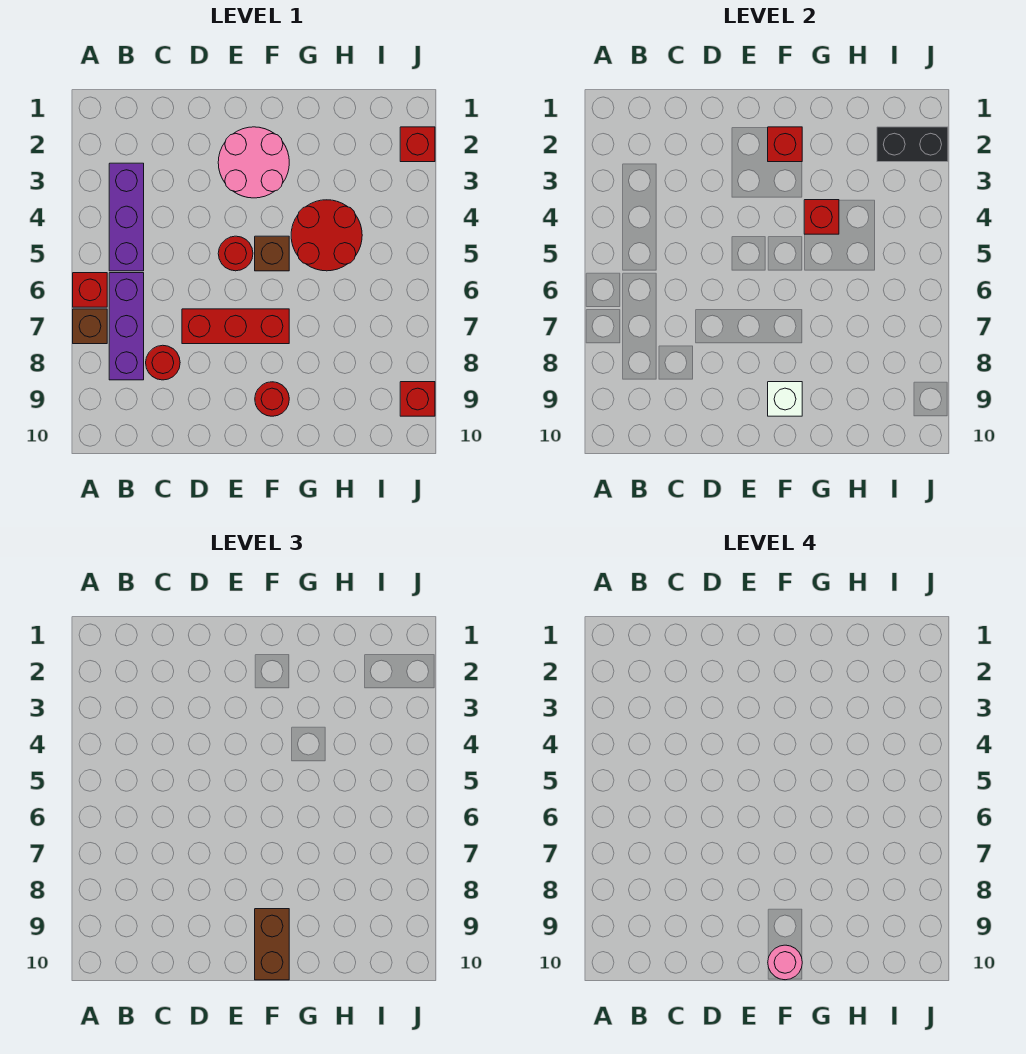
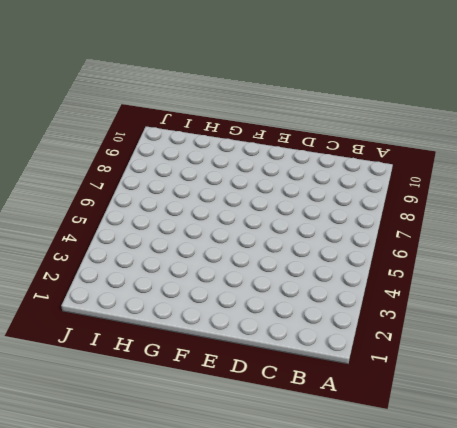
none -> red 1x1 brick [73,273,107,307]
none -> brown 1x1 brick [73,309,107,344]
none -> purple 1x3 brick [109,163,144,271]

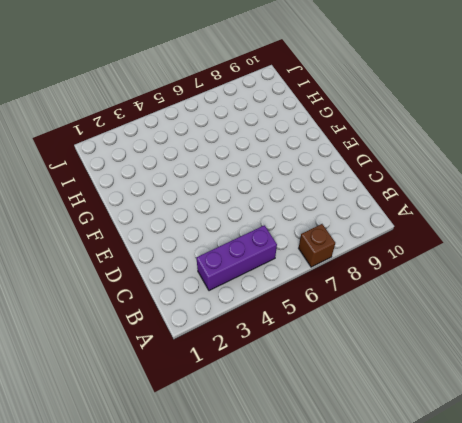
none -> red 1x1 brick [73,273,107,307]
none -> purple 1x3 brick [109,273,144,380]
none -> red 1x1 round brick [146,345,180,380]

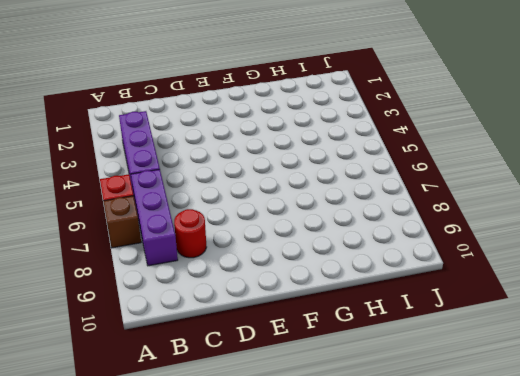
none -> red 1x3 brick [182,309,289,344]
none -> pink 2x2 round brick [218,127,289,198]
none -> red 1x1 round brick [218,236,253,271]

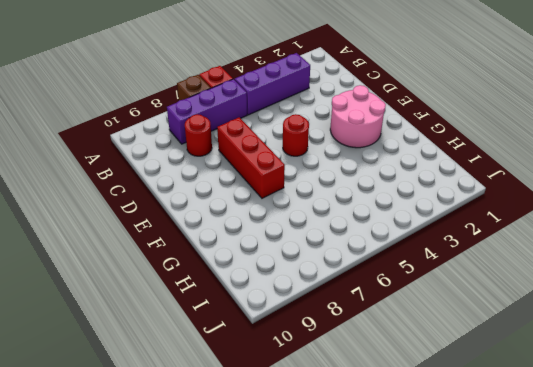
none -> brown 1x1 brick [255,236,289,271]
none -> red 1x1 round brick [255,382,289,416]
none -> red 2x2 round brick [291,200,362,271]

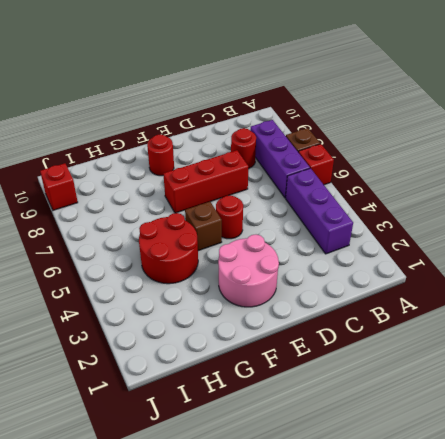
none -> red 1x1 brick [400,127,435,162]
none -> red 1x1 brick [768,127,802,162]
none -> white 1x1 brick [768,382,802,416]

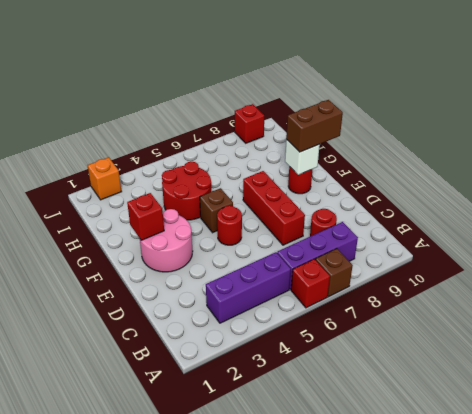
orange 1x1 brick [88,157,122,200] -> red 1x1 brick [400,127,435,162]
none -> red 1x1 brick [804,200,839,234]
none -> black 1x2 brick [877,127,948,162]
none -> pink 1x1 round brick [768,945,802,980]

